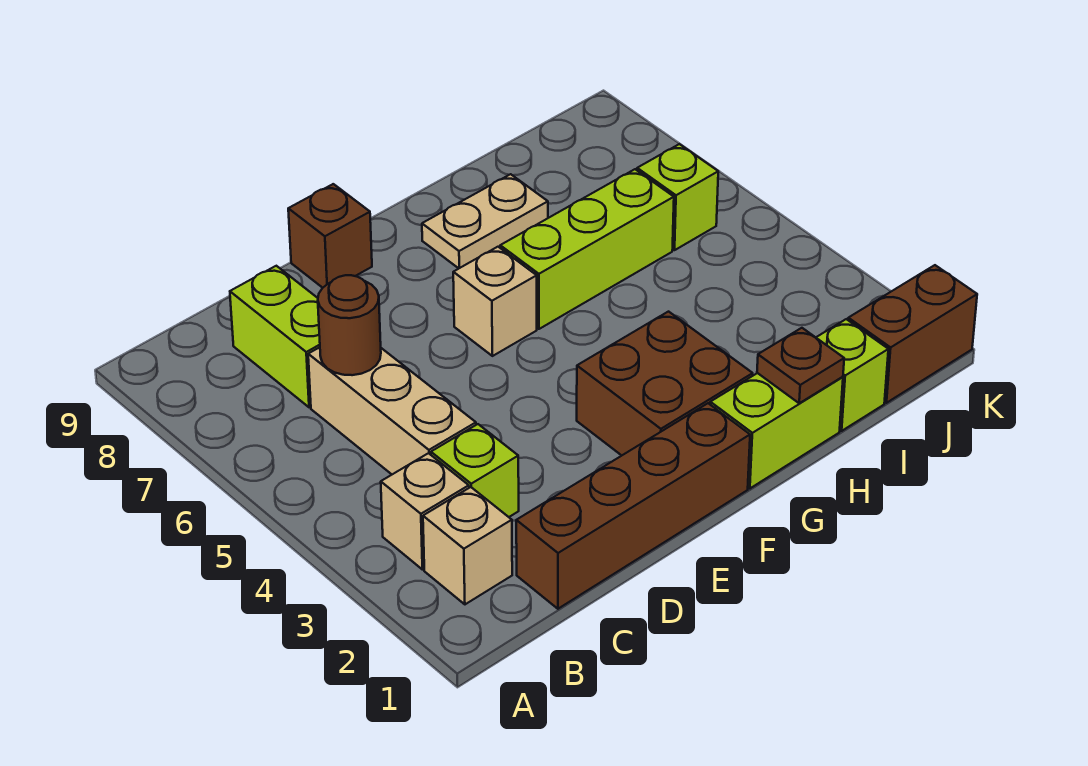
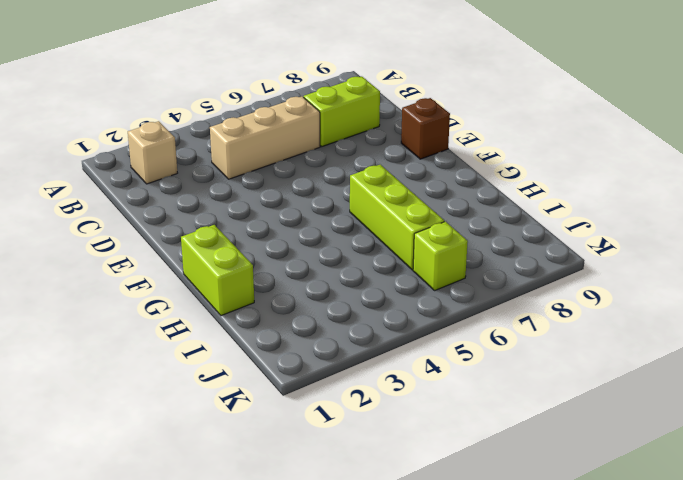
none -> tan 1x1 brick [381,453,469,570]
none -> brown 1x4 brick [516,403,750,609]
none -> lime 1x1 brick [431,424,519,517]

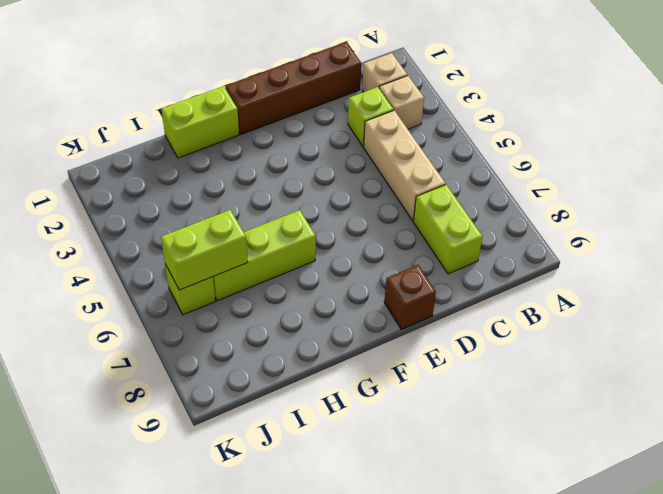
lime 1x2 brick [161,210,248,290] -> none
none -> brown 2x2 brick [577,312,753,456]
none -> tan 1x1 brick [453,247,537,356]
none -> tan 1x2 plate [422,174,548,268]

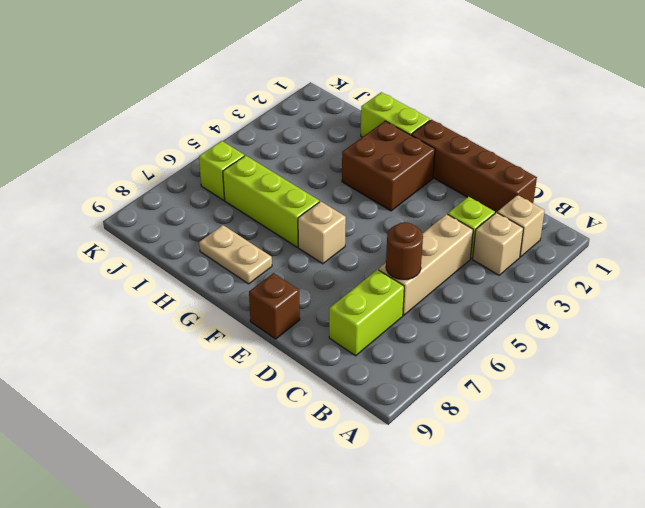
none -> lime 1x1 brick [816,319,888,431]
none -> brown 1x2 brick [848,265,977,403]
none -> brown 1x1 plate [757,328,844,403]

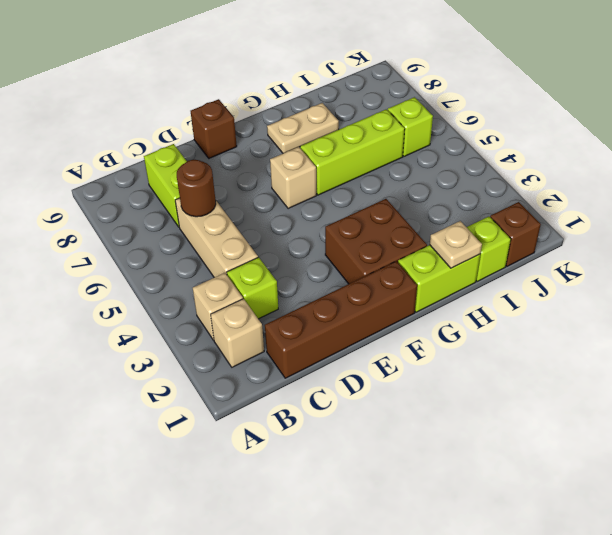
tan 1x1 plate [430,221,482,268] -> brown 1x1 plate [757,328,844,403]
brown 1x1 brick [490,202,541,266] -> brown 1x2 brick [848,265,977,403]

